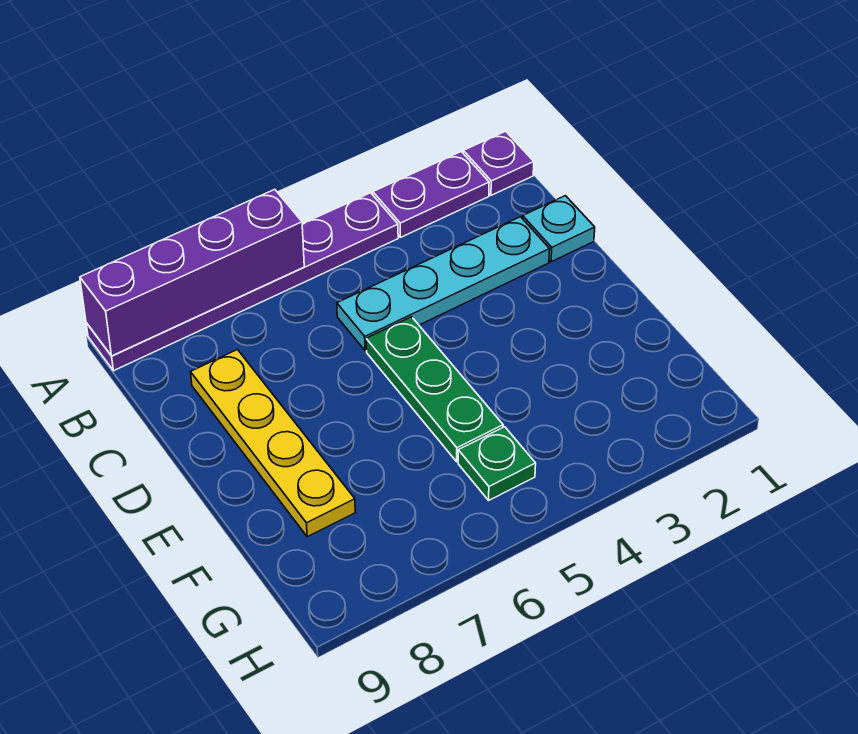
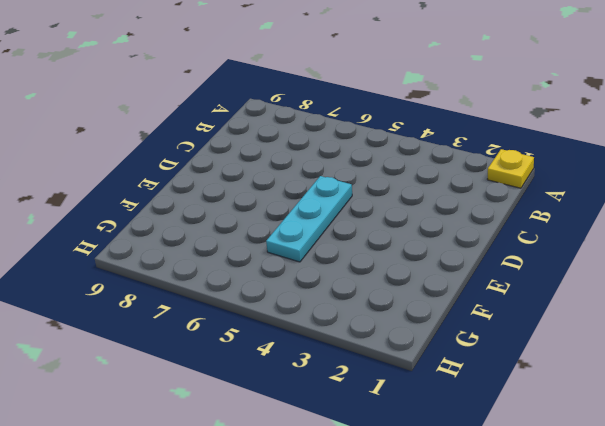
yellow 1x1 plate [487,149,534,188] -> purple 1x1 plate [463,131,534,195]
cyan 1x3 plate [266,176,352,262] -> green 1x3 plate [366,317,503,462]
none -> purple 1x2 plate [373,152,489,237]
none -> purple 1x6 plate [86,193,398,371]

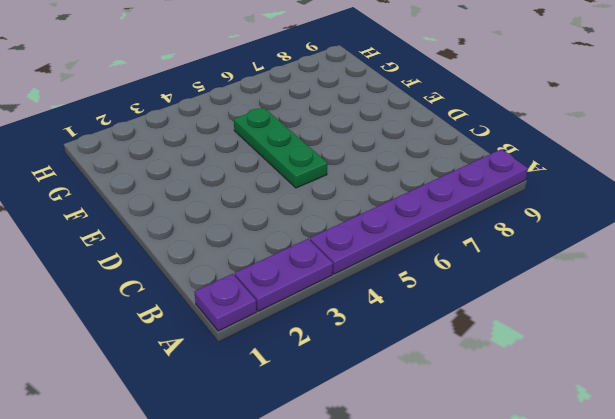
none -> cyan 1x1 plate [523,196,595,262]
none -> cyan 1x4 plate [337,217,550,351]

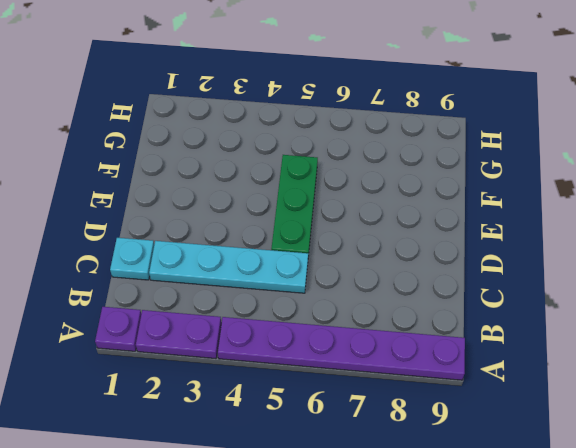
none -> yellow 1x4 plate [191,350,355,537]
none -> green 1x1 plate [458,427,536,500]

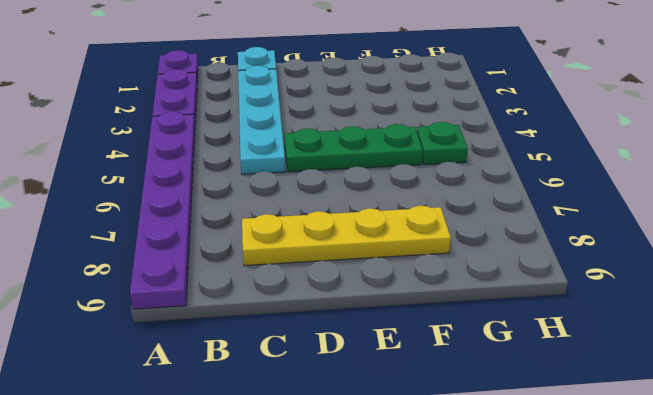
none -> purple 1x4 brick [80,189,304,356]

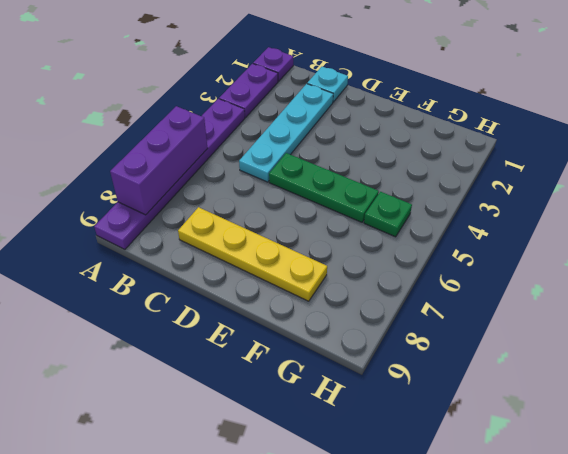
purple 1x3 brick [110,106,208,215] -> purple 1x4 brick [80,189,304,356]

